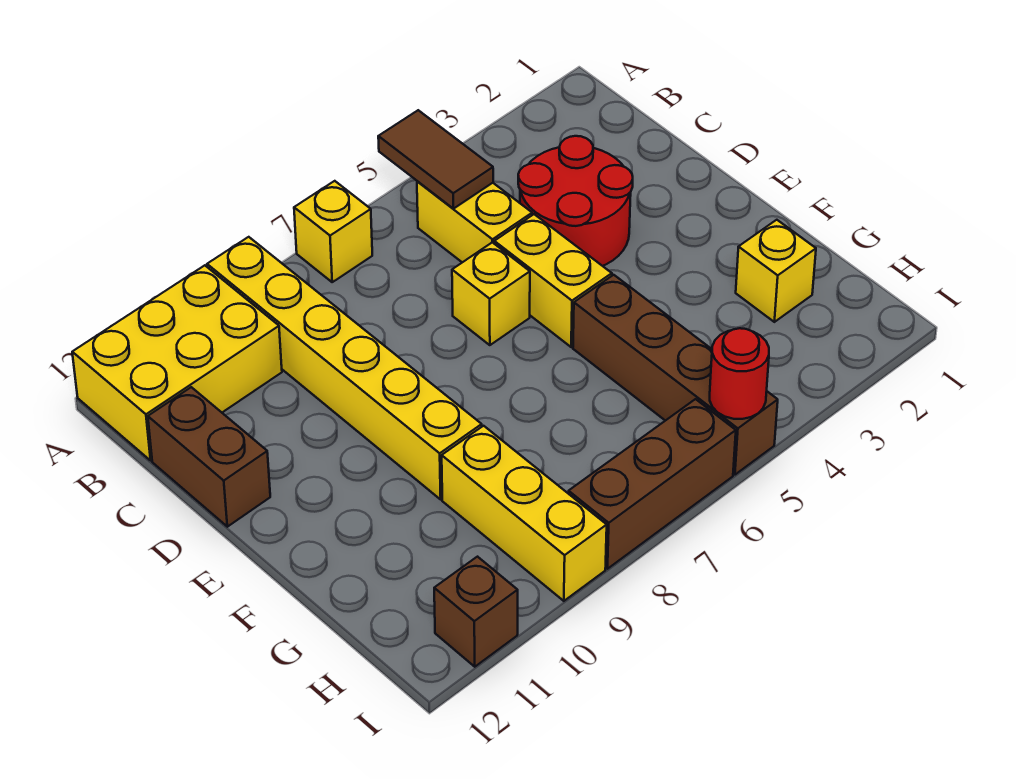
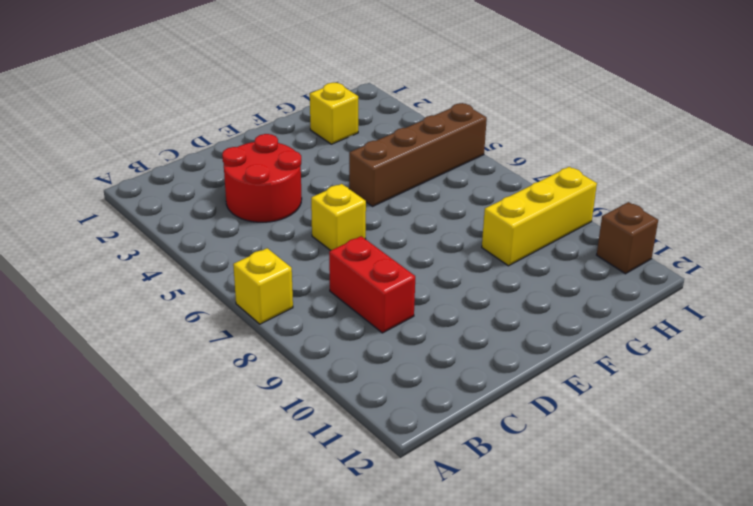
red 1x2 brick [329,236,415,333] -> yellow 1x6 brick [207,237,482,499]
none -> yellow 2x3 brick [72,265,282,460]
none -> yellow 1x2 brick [417,181,532,262]
none -> brown 1x2 brick [148,387,270,527]

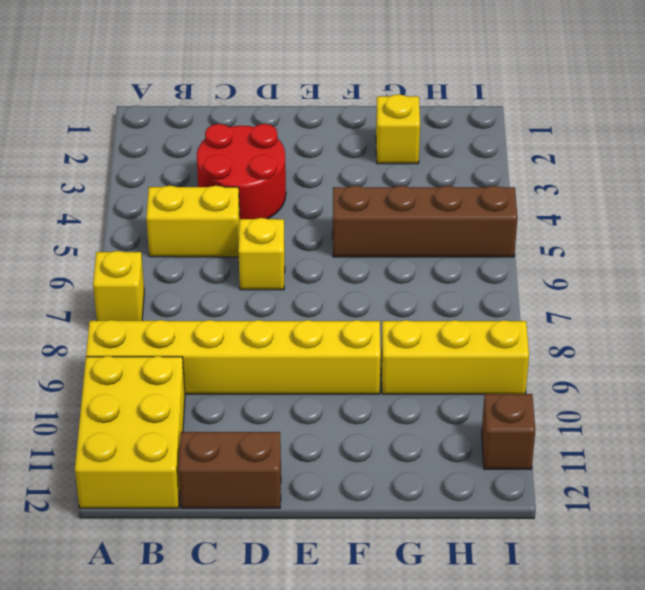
none -> yellow 1x2 brick [494,214,612,347]
none -> brown 1x3 brick [569,399,736,569]
none -> brown 1x2 tile [378,110,493,209]

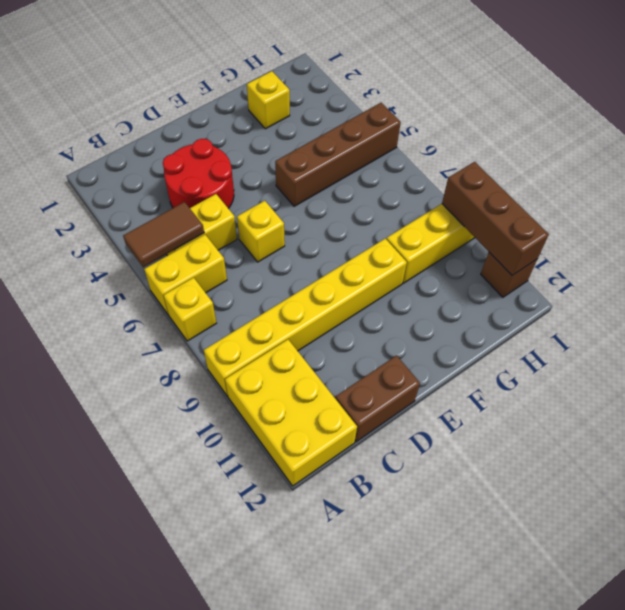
yellow 1x2 brick [144,235,227,315] -> yellow 1x2 brick moved to [494,214,612,347]
brown 1x3 brick [442,162,549,275] -> brown 1x3 brick moved to [569,399,736,569]
none -> red 1x1 round brick [710,328,769,419]

